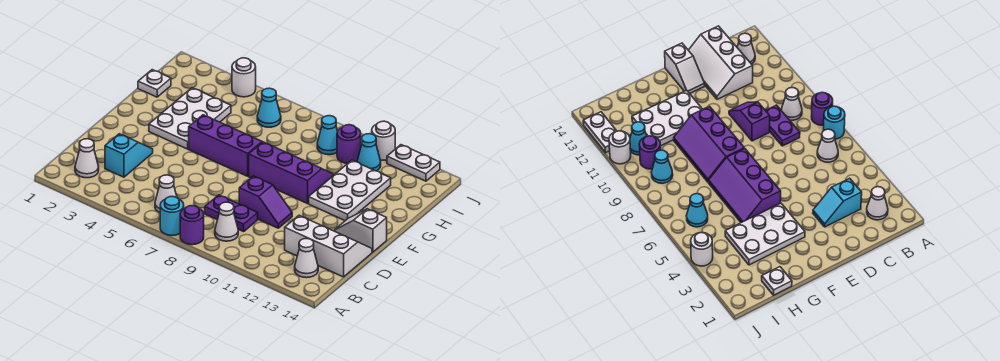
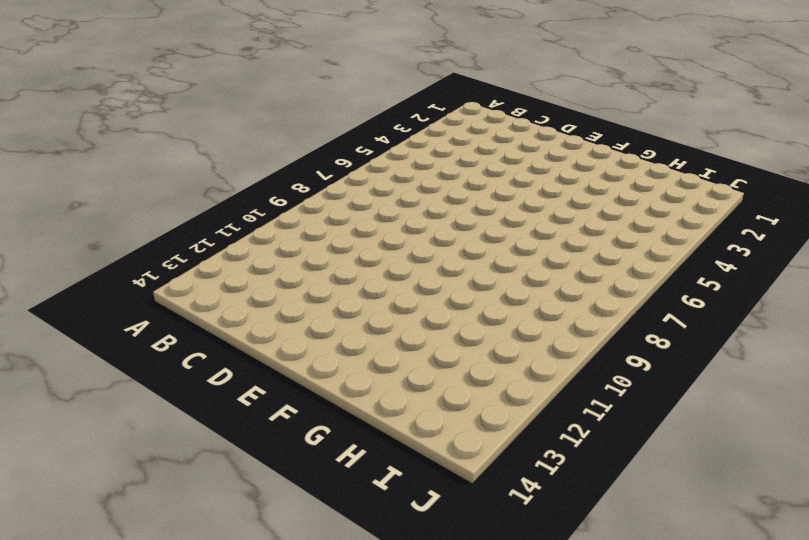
none -> cyan 1x1 round brick [160,196,184,235]
none -> purple 1x1 round brick [180,206,204,245]
none -> white 1x1 cone [75,139,99,178]

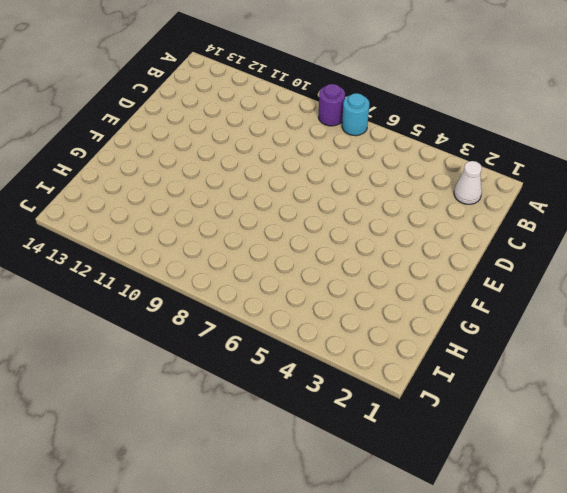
none -> white 1x1 cone [155,175,177,213]
none -> white 1x1 cone [215,202,238,241]
none -> white 1x1 cone [295,239,318,278]

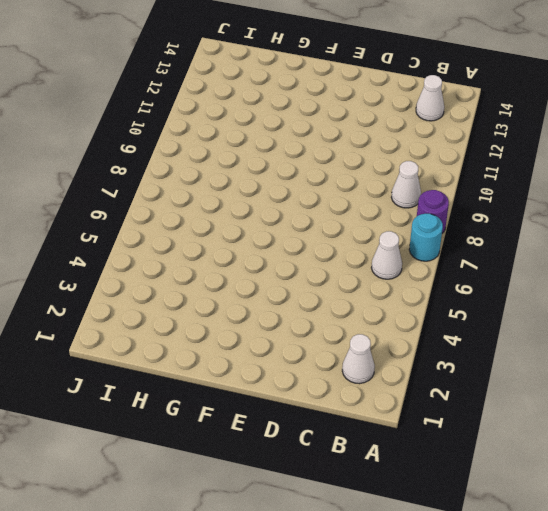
none -> cyan 1x2 slope [105,134,153,177]
none -> purple 1x2 plate [205,195,258,232]
none -> white 2x3 slope [285,215,372,277]

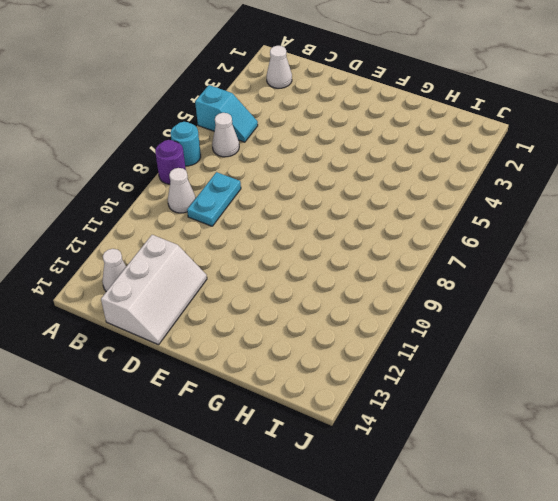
cyan 1x2 slope [195,85,258,142] -> cyan 1x2 slope moved to [105,134,153,177]
cyan 1x2 plate [187,172,241,226] -> purple 1x2 plate [205,195,258,232]
none -> purple 1x2 slope [239,176,292,228]
none -> white 1x2 slope [334,209,387,252]
none -> white 2x3 plate [149,88,231,149]

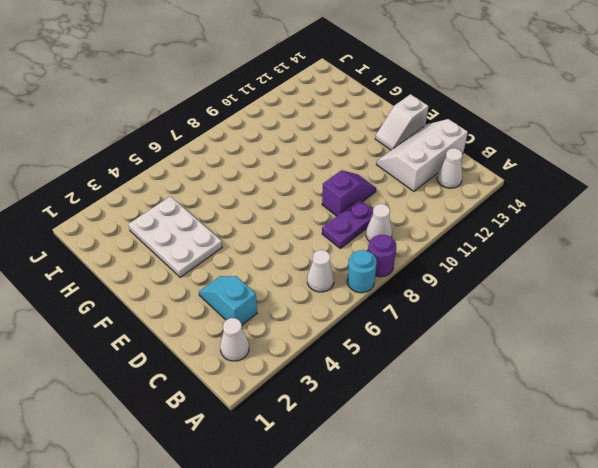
none -> purple 2x3 slope [189,115,262,176]
none -> purple 2x3 slope [249,142,334,204]
none -> white 2x3 plate [309,160,391,221]

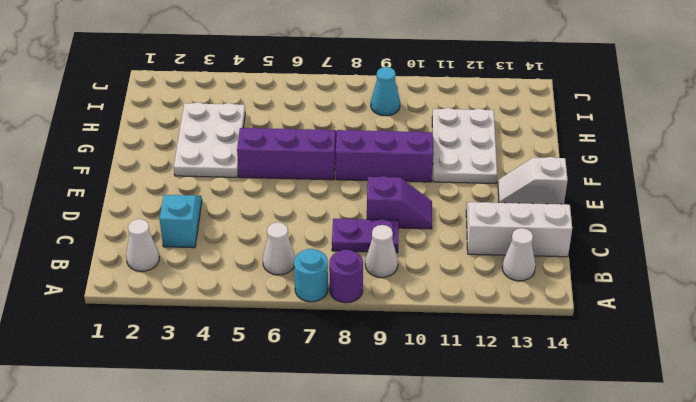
none -> white 1x1 plate [138,70,171,97]
none -> cyan 1x1 cone [257,88,281,127]
none -> purple 1x1 round brick [337,125,361,164]

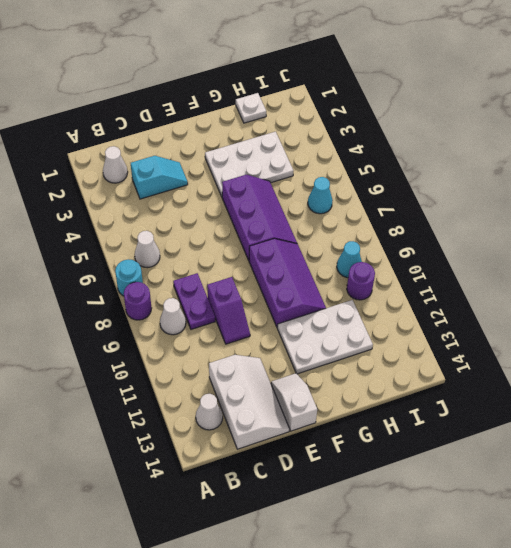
none -> cyan 1x1 cone [357,134,381,171]
none -> white 1x1 round brick [232,58,256,97]
none -> white 1x1 round brick [372,121,395,160]

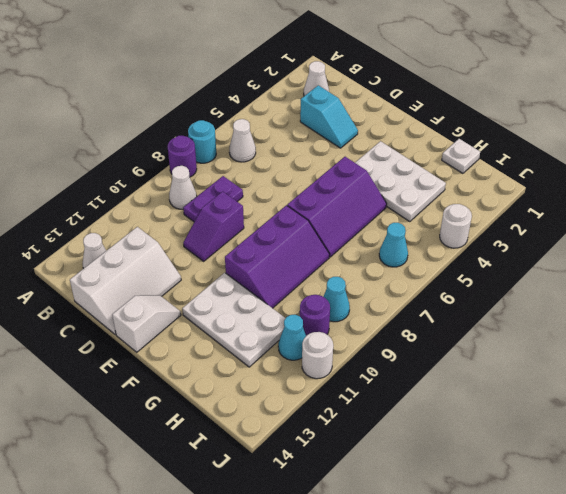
none -> white 1x2 plate [387,145,440,181]

